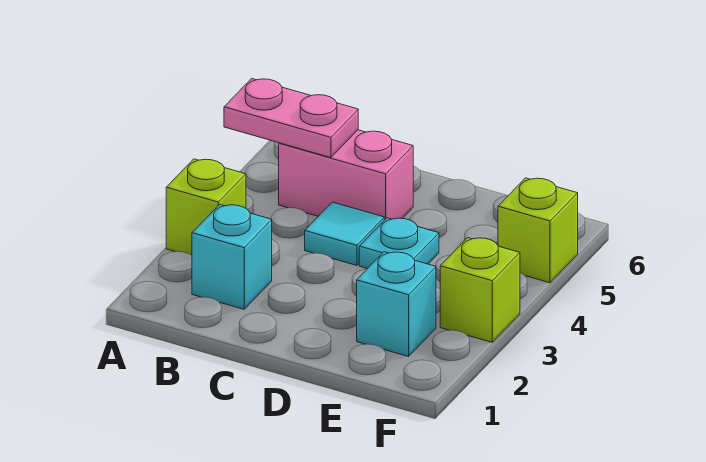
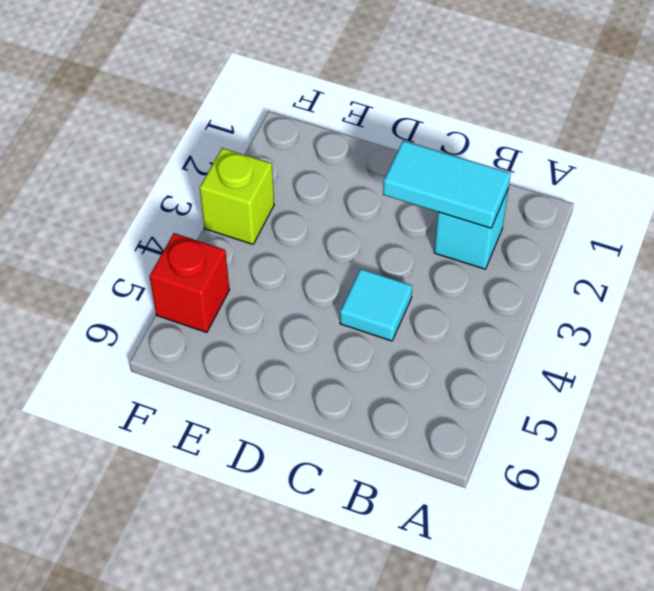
cyan 1x2 tile [383,141,511,228] -> none
red 1x1 brick [150,233,229,332] -> lime 1x1 brick [498,178,578,283]
none -> lime 1x1 brick [166,159,246,255]
none -> pink 1x2 brick [279,130,413,220]

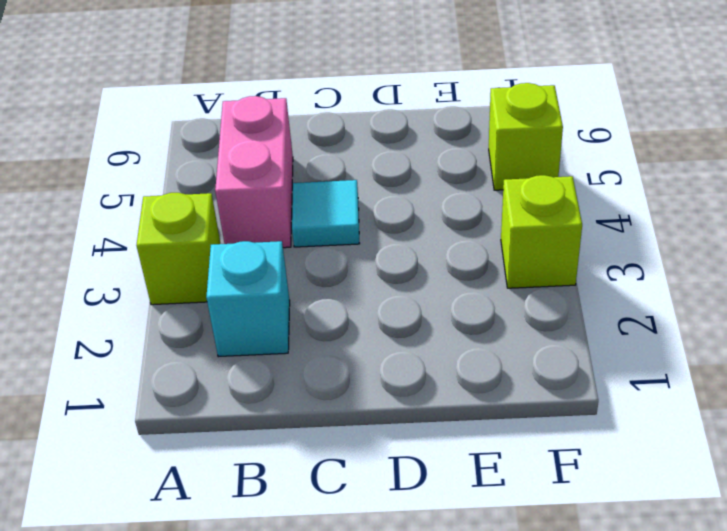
pink 1x2 brick [215,96,293,248] -> pink 1x2 brick turned to [279,130,413,220]
none -> cyan 1x1 plate [359,218,439,269]
none -> cyan 1x1 brick [357,252,436,356]

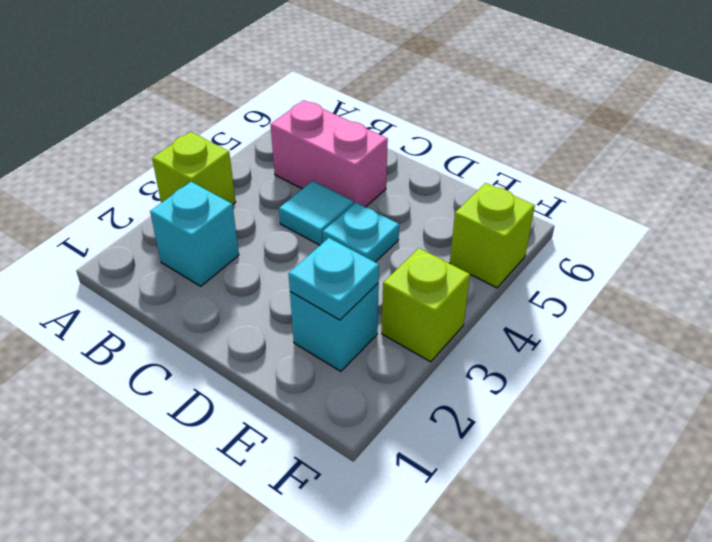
cyan 1x1 plate [288,238,379,320] -> none
none -> pink 1x2 plate [224,79,358,158]

